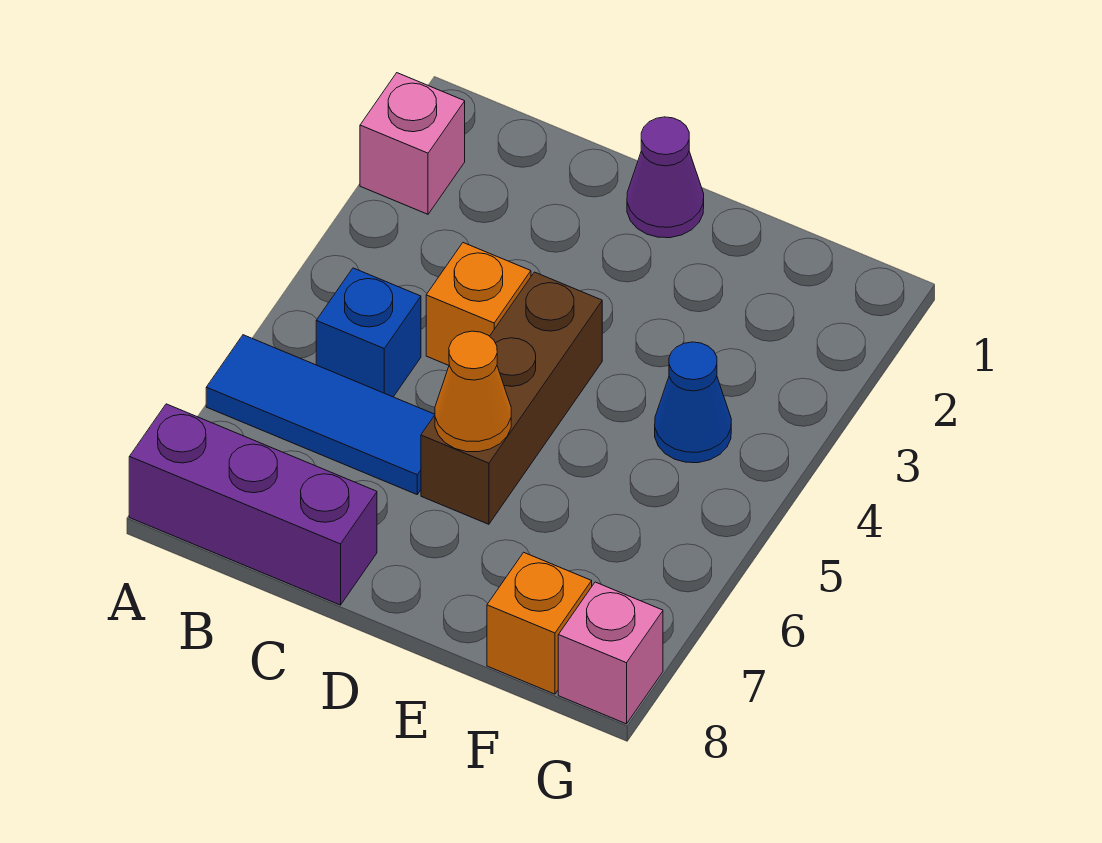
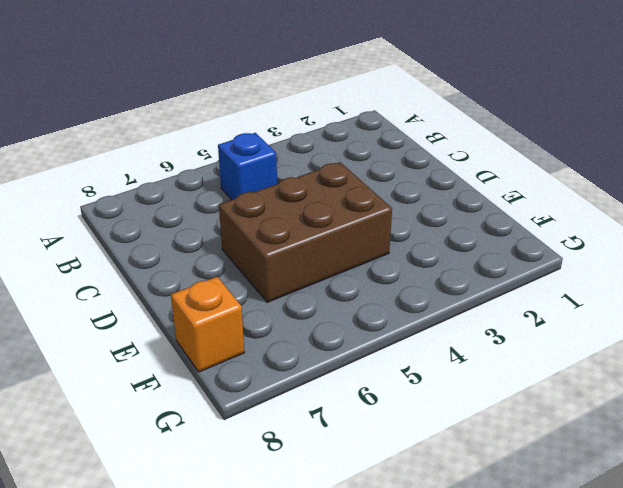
brown 2x3 brick [219,162,392,302] -> brown 1x3 brick [421,272,602,524]
none -> pink 1x1 brick [360,73,465,214]
none -> blue 1x3 tile [206,335,435,494]

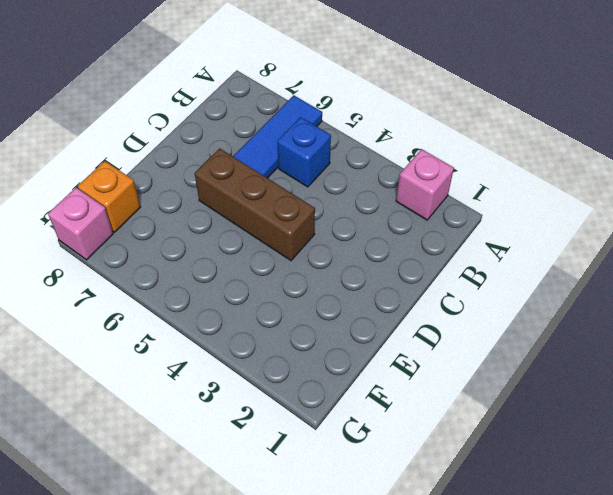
none -> purple 1x3 brick [129,404,377,605]
none -> orange 1x1 brick [426,243,531,365]

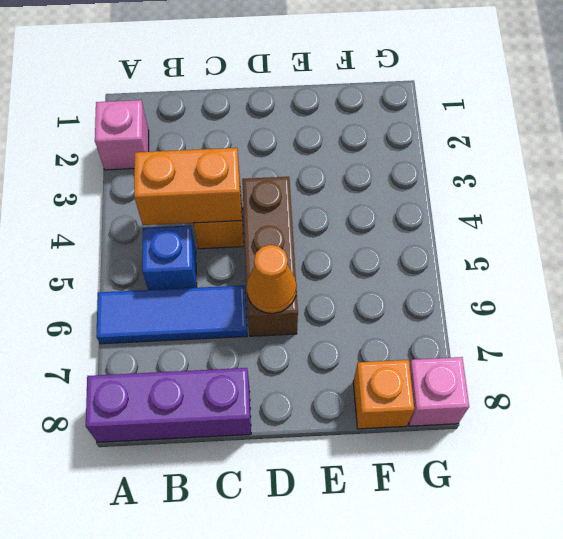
orange 1x2 brick [134,148,242,225] -> none
none -> purple 1x1 cone [627,117,704,238]
none -> blue 1x1 cone [655,342,731,463]

